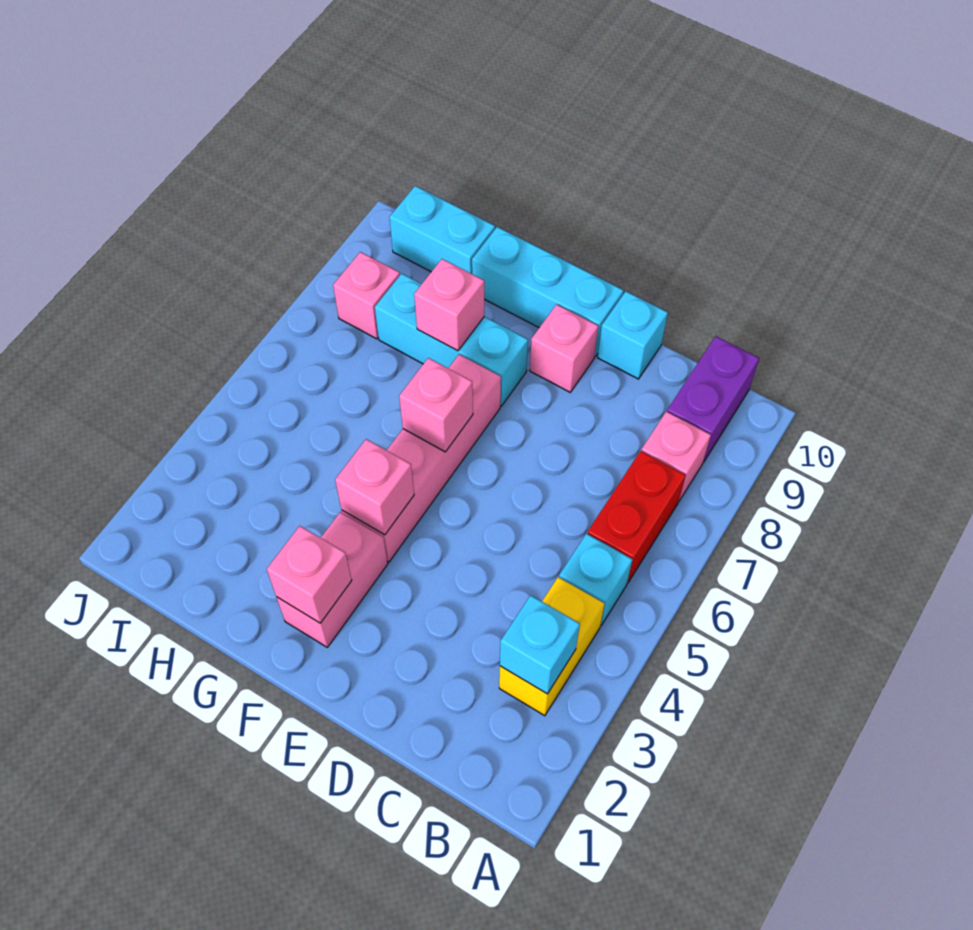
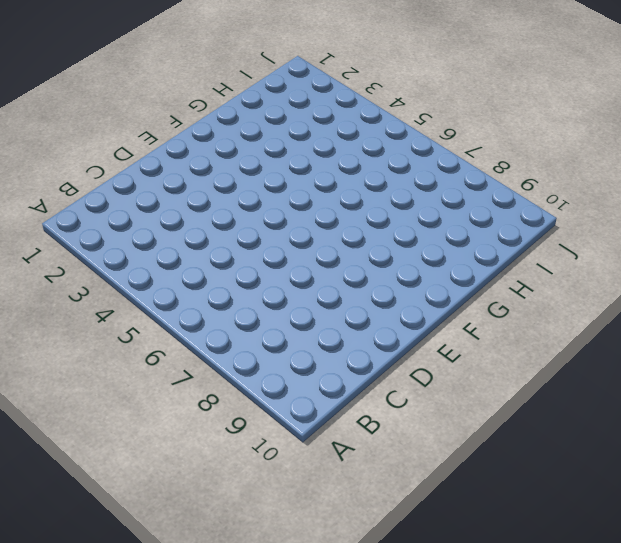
none -> yellow 1x2 brick [499,577,605,716]
none -> cyan 1x1 brick [559,534,632,626]
none -> red 1x2 brick [587,451,686,583]

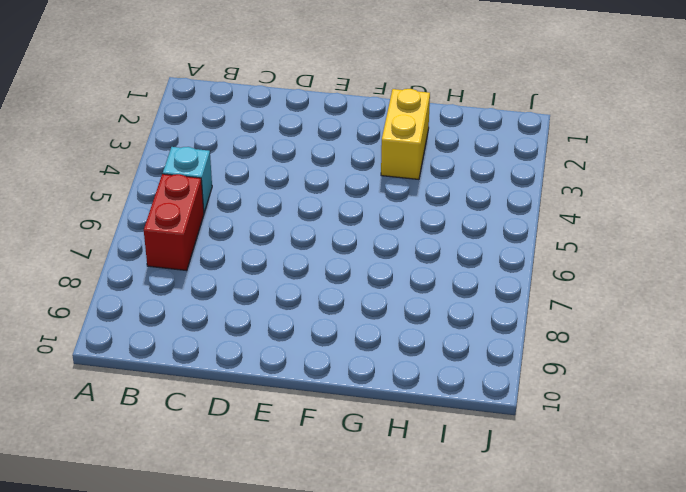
yellow 1x2 brick [381,89,430,179] -> yellow 1x2 brick moved to [499,577,605,716]
none -> pink 1x1 brick [641,412,711,501]
none -> purple 1x2 brick [667,336,759,463]
none -> cyan 1x1 brick [598,292,668,379]

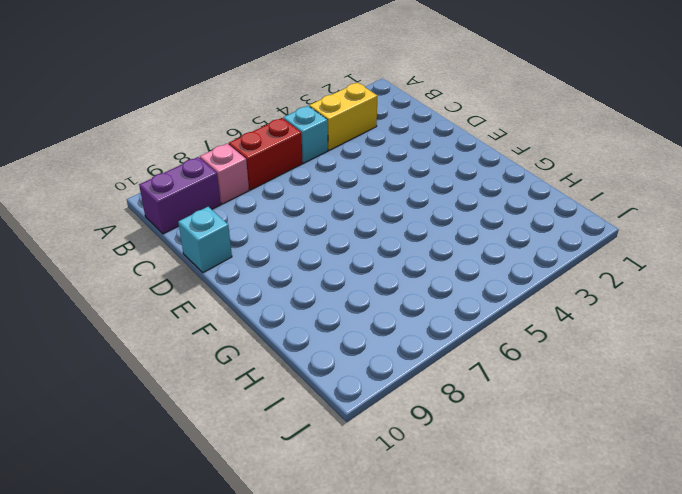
none -> pink 1x1 brick [530,305,598,392]
none -> cyan 1x3 brick [472,227,623,356]
none -> pink 1x2 brick [276,512,388,647]

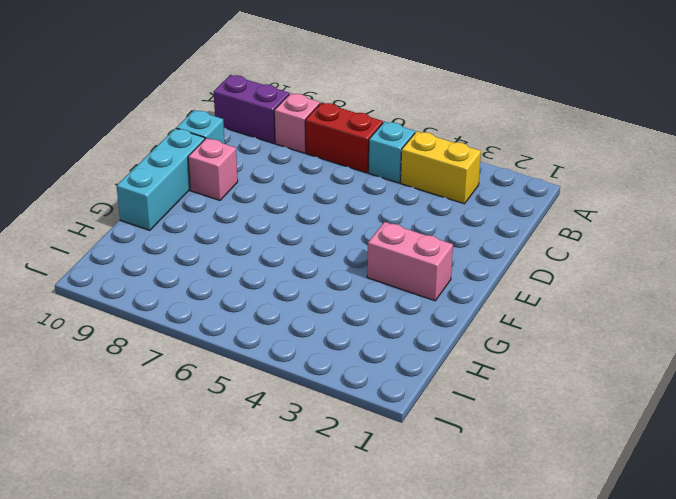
none -> pink 1x4 brick [342,354,501,562]
none -> cyan 1x3 brick [375,274,528,406]
none -> cyan 1x2 brick [389,186,495,274]

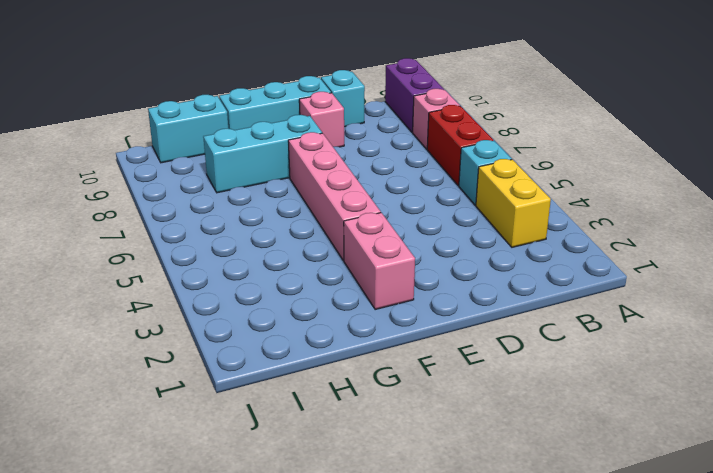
none -> pink 1x1 brick [333,252,400,339]
none -> cyan 1x1 brick [500,595,580,694]
none -> pink 1x1 brick [267,526,352,623]

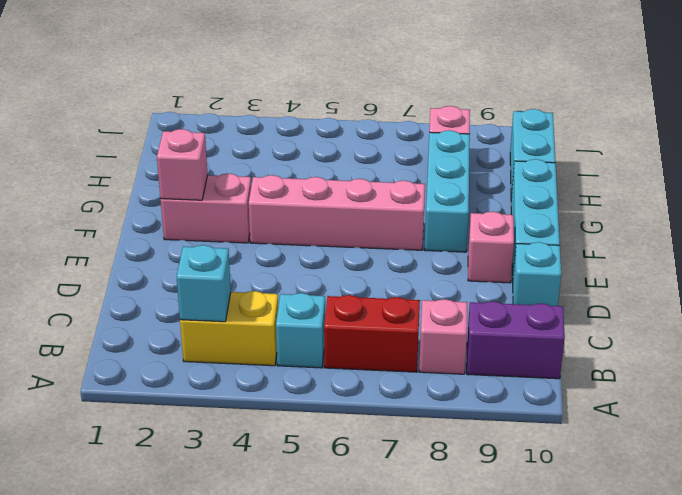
none -> pink 1x1 brick [335,439,414,535]
none -> pink 1x1 brick [399,358,473,452]
none -> pink 1x1 brick [414,259,484,351]

